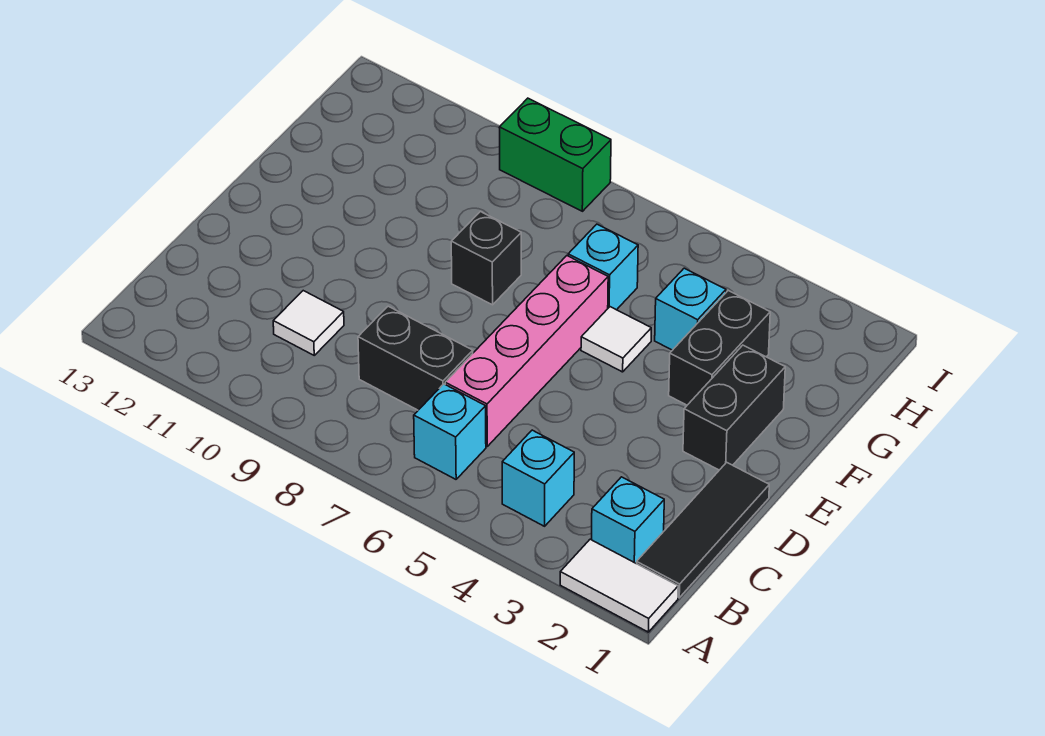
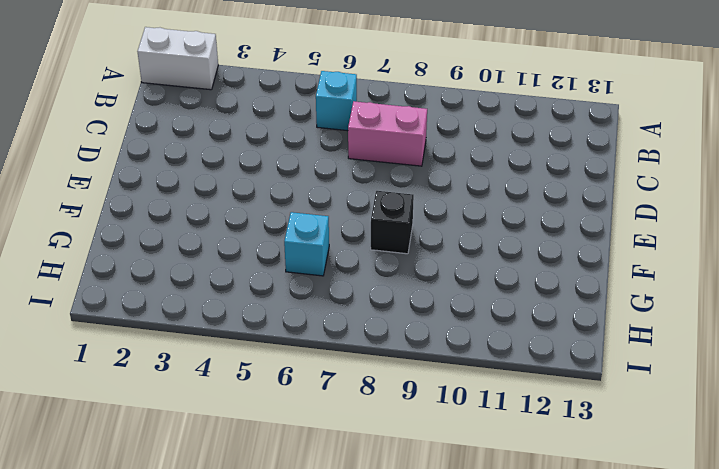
white 1x2 brick [137,27,218,90] -> white 1x2 tile [560,539,678,632]
pink 1x2 brick [348,101,427,166] -> black 1x2 brick [358,306,473,410]
none -> black 1x3 tile [637,462,769,598]
none -> cyan 1x1 brick [592,477,664,564]
none -> cyan 1x1 brick [502,430,574,526]

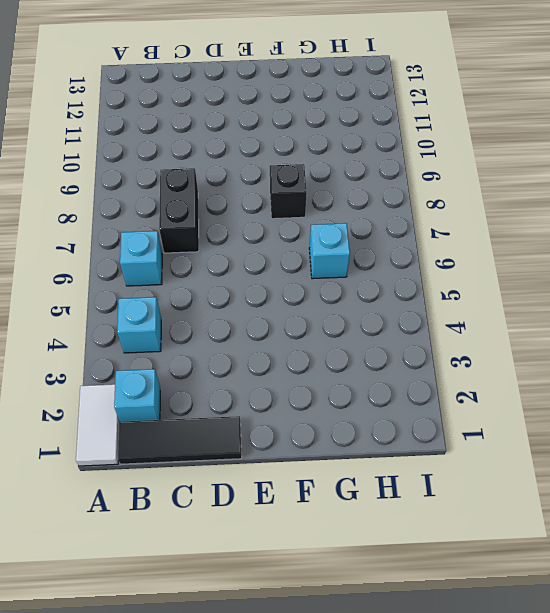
none -> pink 1x4 brick [445,256,608,446]
none -> white 1x1 tile [273,291,344,355]
none -> black 1x2 brick [683,345,785,470]

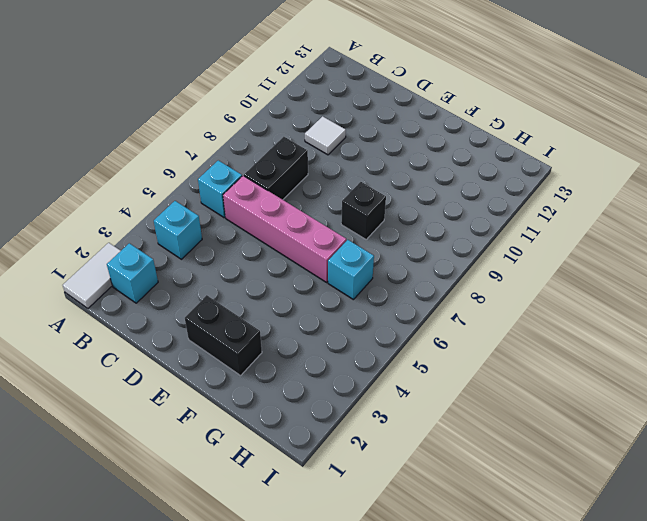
none -> black 1x3 tile [637,462,769,598]
none -> black 1x2 brick [669,291,770,405]
none -> white 1x1 tile [581,307,651,372]

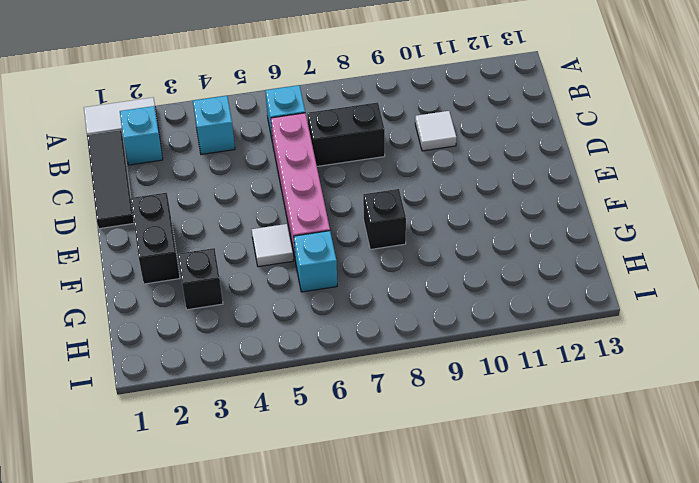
black 1x1 brick [178,248,223,310] -> black 1x2 brick [669,291,770,405]
none -> cyan 1x1 brick [655,268,726,350]
none -> green 1x2 brick [499,98,611,211]

